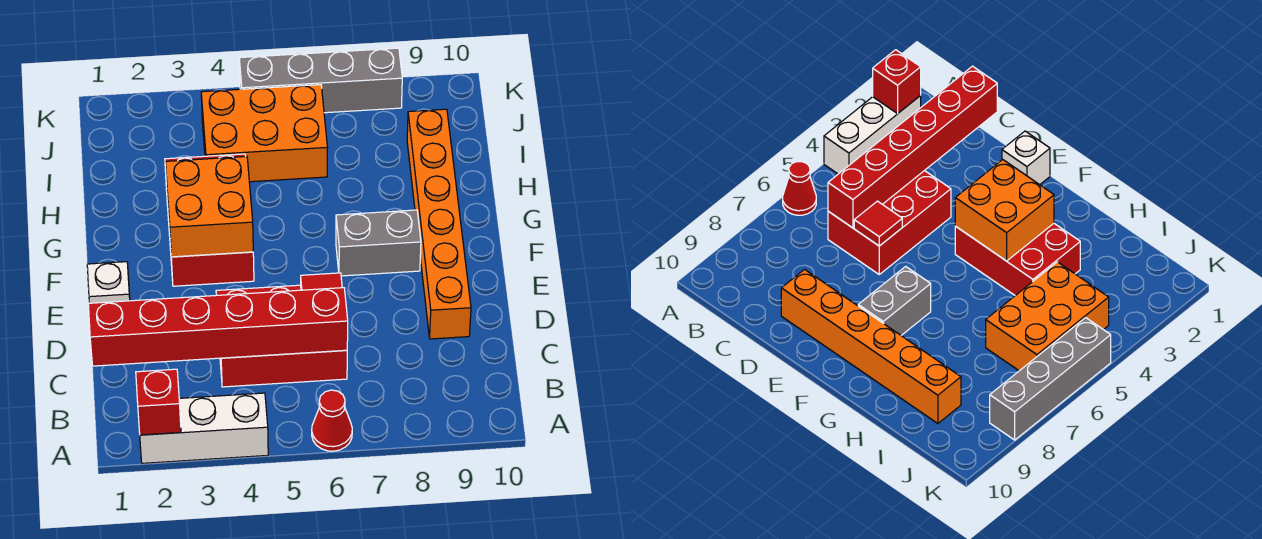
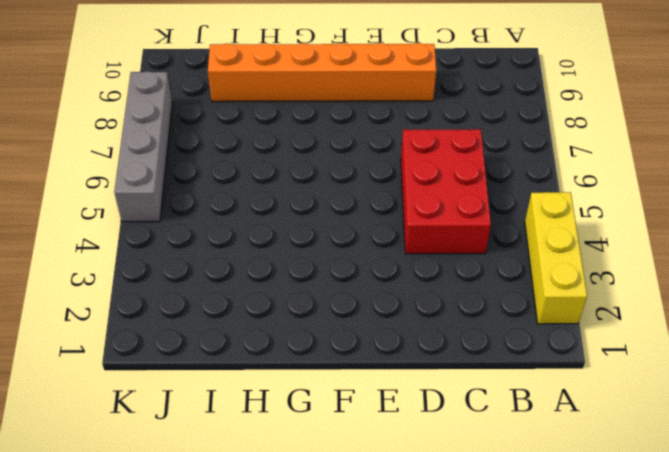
yellow 1x3 brick [525,192,587,324] -> white 1x3 brick [140,393,268,463]
none -> red 1x1 cone [312,390,352,451]
none -> white 1x1 brick [87,262,130,303]
none -> red 2x3 brick [165,154,254,286]

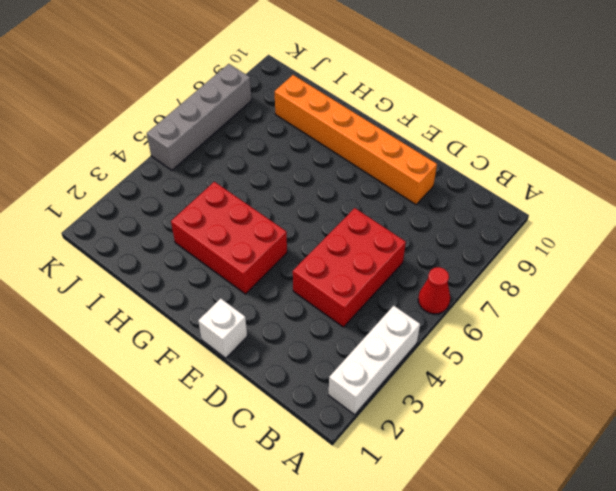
none -> grey 1x2 brick [336,210,421,276]
none -> orange 2x3 brick [201,85,328,182]
none -> red 1x1 brick [136,369,181,435]

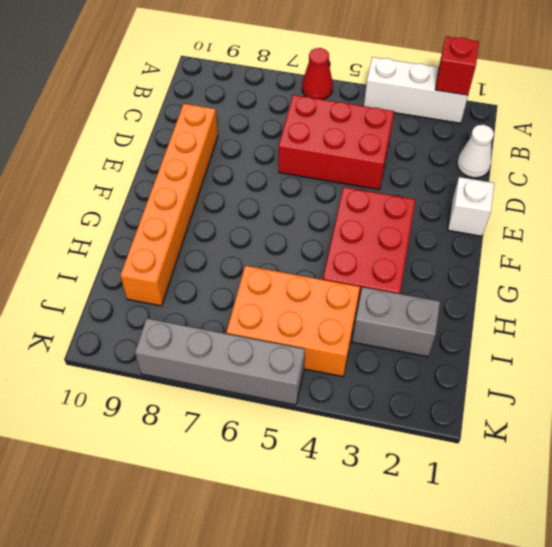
white 1x1 cone [457,125,494,178] -> none
grey 1x2 brick [352,287,440,357] -> grey 1x2 brick moved to [336,210,421,276]
none -> red 1x6 brick [88,288,348,366]
none -> red 1x1 tile [301,273,342,290]
none -> orange 2x2 brick [166,157,253,257]

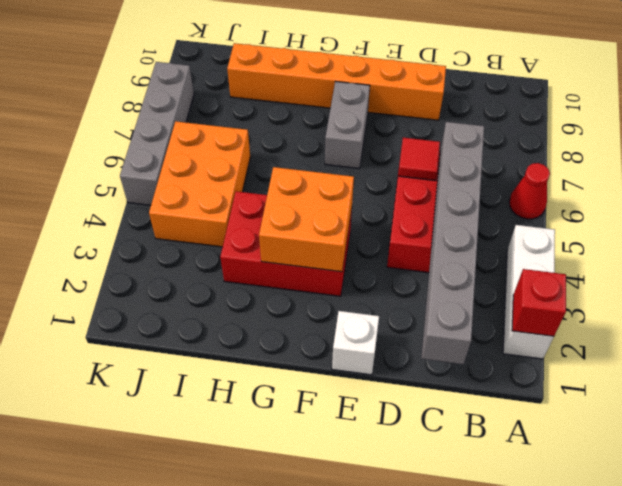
grey 1x6 brick [421,122,484,364] -> red 1x6 brick [88,288,348,366]

